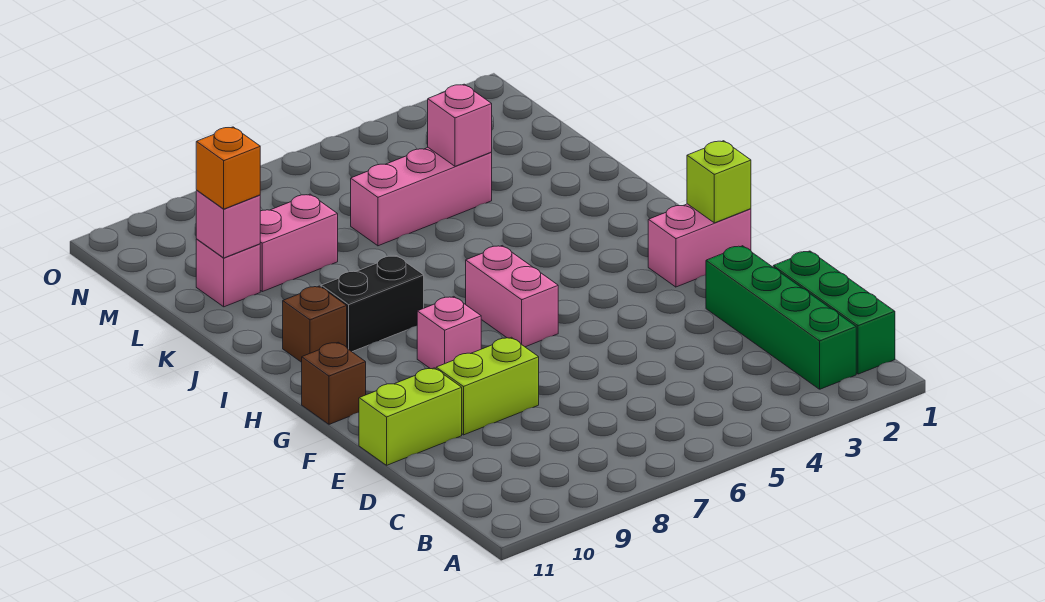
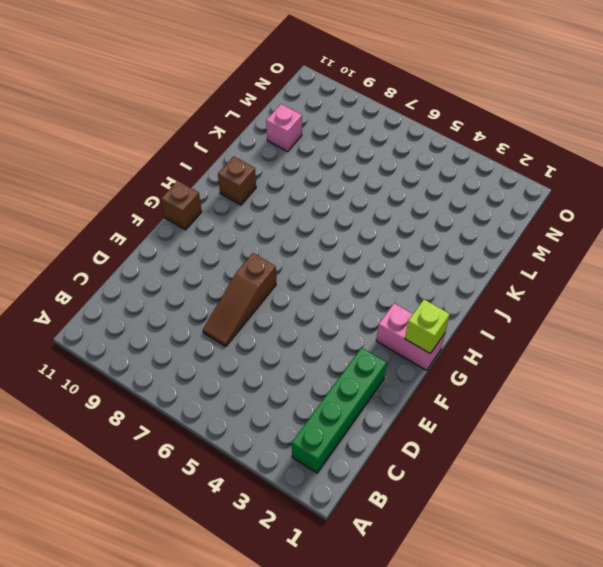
brown 1x3 slope [203,253,276,347] -> none
none -> green 1x3 brick [773,251,895,374]
none -> lime 1x2 brick [436,337,539,435]
none -> lime 1x2 brick [359,368,462,465]

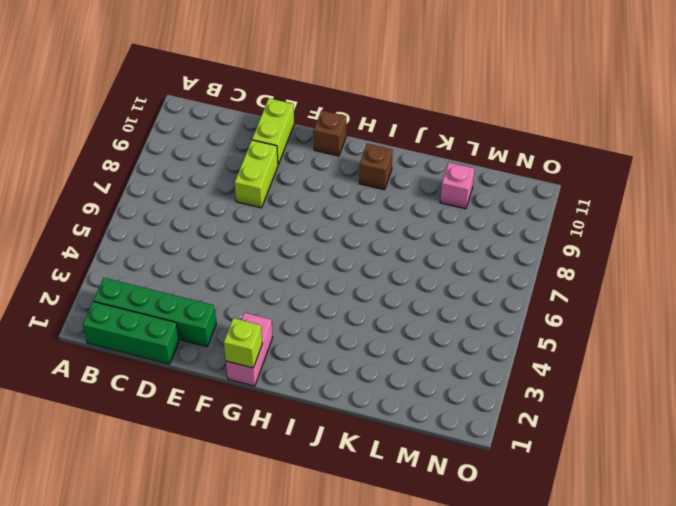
none -> pink 1x2 brick [466,246,558,347]
none -> pink 1x1 brick [417,297,481,369]
none -> black 1x2 brick [321,256,424,352]

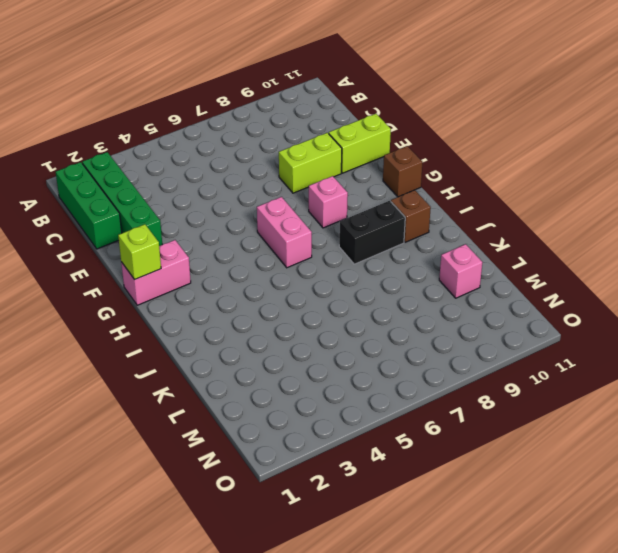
none -> pink 1x3 brick [351,148,492,246]
none -> pink 1x2 brick [260,194,338,292]
none -> pink 1x1 brick [428,84,492,166]

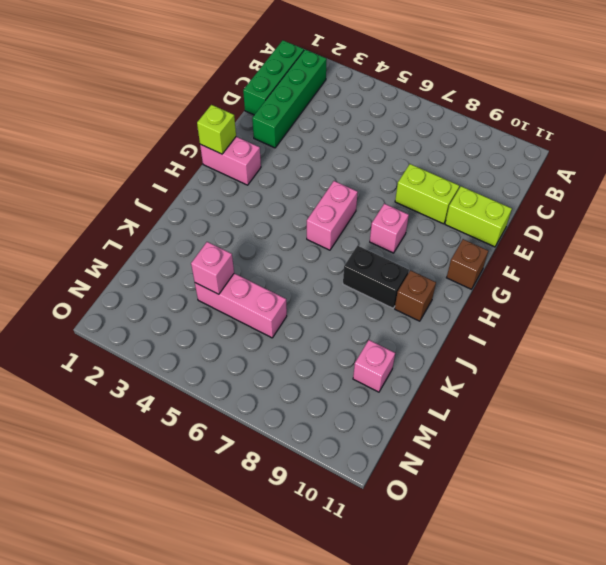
none -> pink 1x2 brick [260,194,338,292]
none -> pink 1x1 brick [196,191,260,258]
none -> orange 1x1 brick [196,127,260,209]

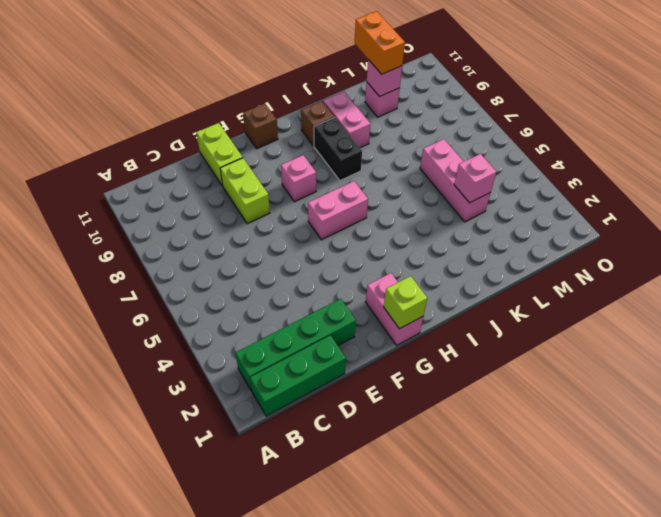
pink 1x2 brick [323,91,370,148] -> pink 1x2 brick moved to [260,194,338,292]
orange 1x2 brick [355,11,405,74] -> orange 1x1 brick [196,127,260,209]

